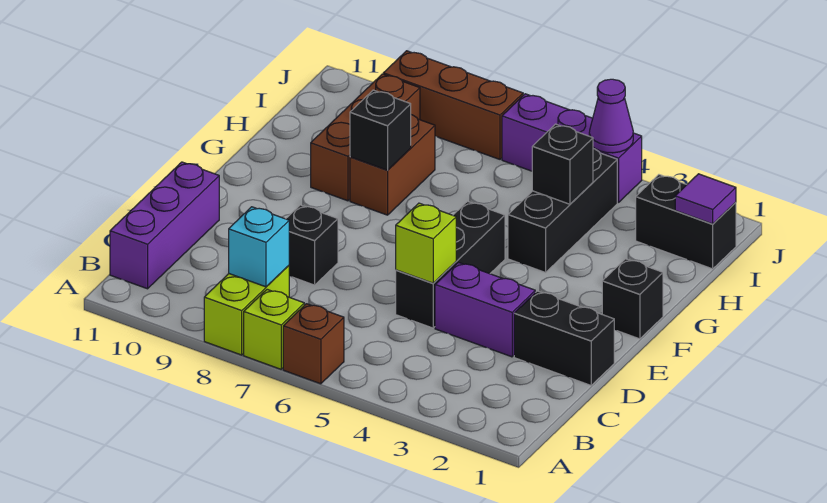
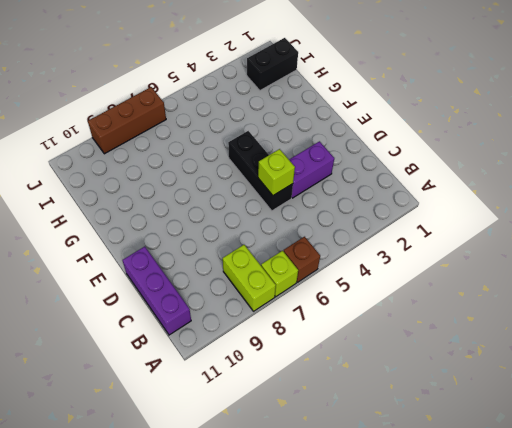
none -> black 1x2 brick [514,291,614,385]
none -> black 1x1 brick [286,205,338,285]
none -> black 1x1 brick [602,259,663,339]

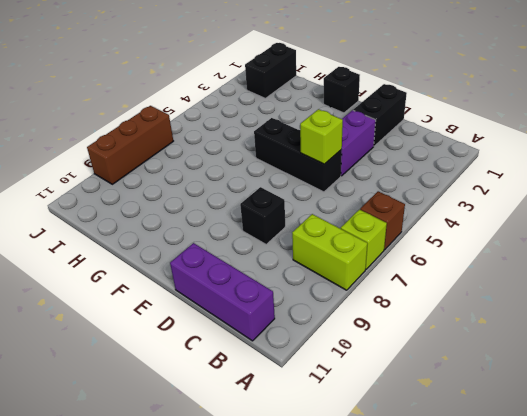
none -> black 1x3 brick [508,149,617,273]
none -> brown 1x2 brick [350,115,435,215]
none -> brown 1x3 brick [311,74,420,201]

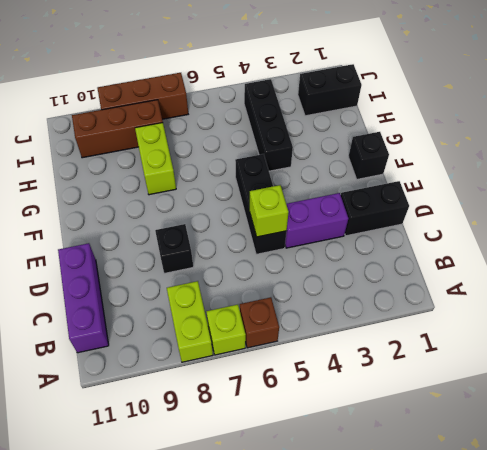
lime 1x2 brick [135,123,176,195] -> brown 1x2 brick [350,115,435,215]
brown 1x3 brick [72,100,163,158] -> brown 1x3 brick turned to [311,74,420,201]
none -> purple 1x3 brick [502,94,642,203]
none -> cyan 1x1 brick [229,207,289,287]
none -> black 1x1 brick [350,90,411,170]

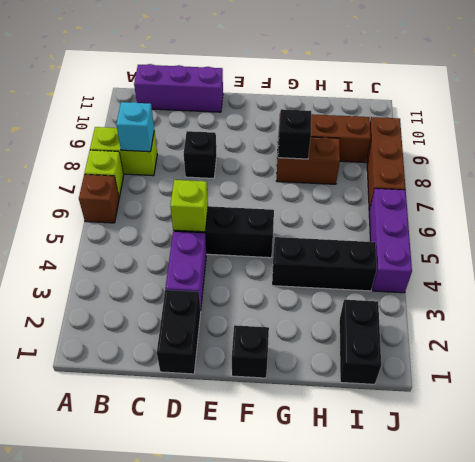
none -> black 1x1 brick [532,124,593,204]
none -> purple 1x1 tile [675,174,736,224]
none -> purple 1x1 cone [589,79,633,153]

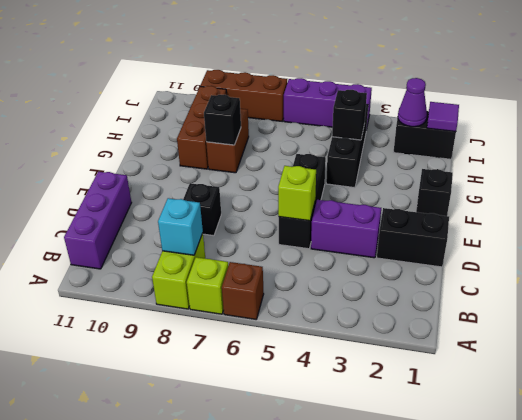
purple 1x1 cone [398,78,427,127] -> purple 1x1 cone moved to [589,79,633,153]

